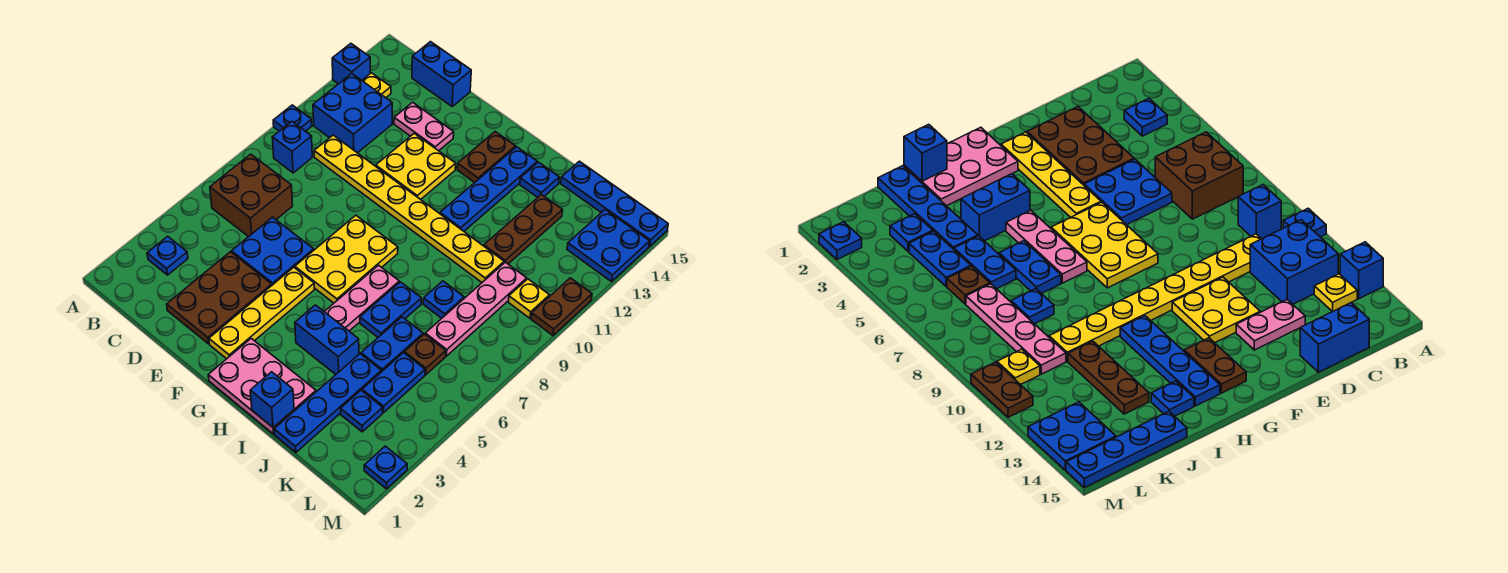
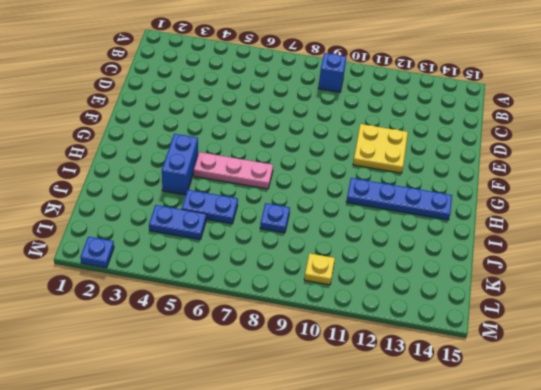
none -> blue 1x1 plate [273,105,312,131]
none -> blue 1x1 brick [332,44,370,84]
none -> blue 1x1 plate [147,236,188,275]
none -> brown 2x2 brick [210,154,293,237]

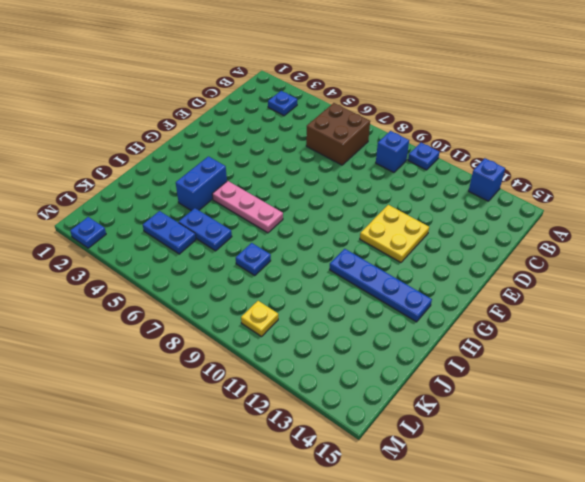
none -> blue 2x2 brick [313,74,392,153]
none -> yellow 1x1 plate [362,73,391,98]
none -> yellow 1x8 plate [314,135,504,282]
none -> blue 1x2 brick [412,42,471,106]

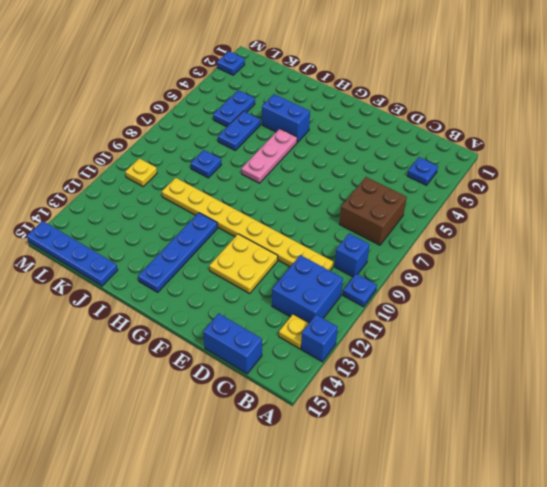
none -> brown 2x3 plate [167,252,272,344]
none -> blue 2x2 plate [232,217,314,285]
none -> pink 1x2 plate [394,102,454,151]
none -> yellow 1x4 plate [209,267,315,359]

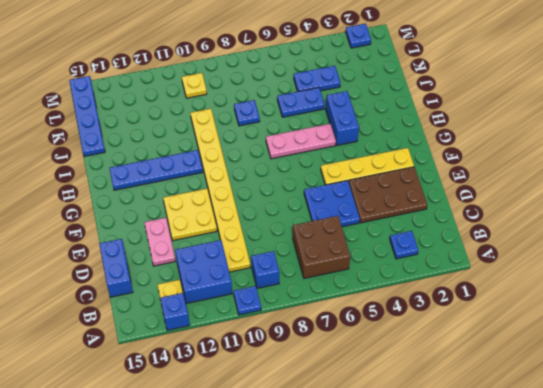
none -> yellow 2x3 plate [295,215,398,303]
none -> pink 2x3 plate [208,338,316,434]
none -> brown 1x2 plate [457,132,516,183]
none -> blue 1x2 plate [360,282,421,337]

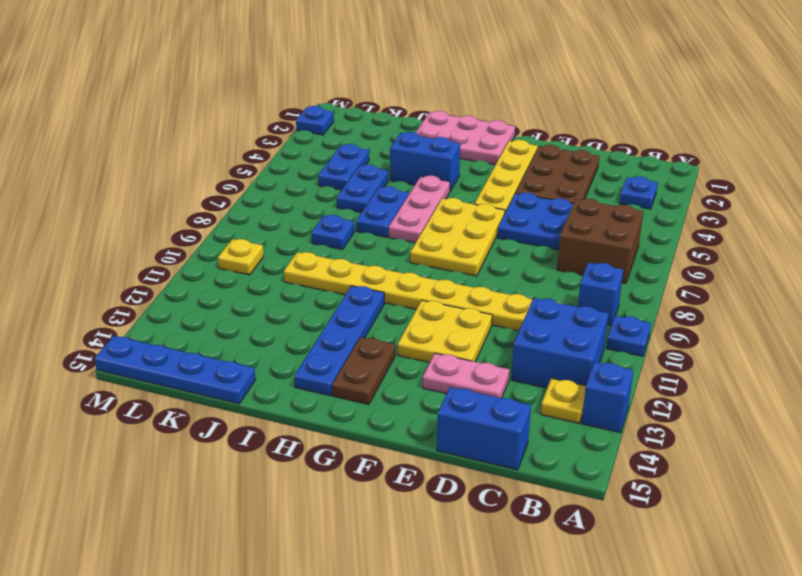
none -> blue 1x1 plate [520,162,559,198]
none -> blue 1x4 plate [274,354,381,452]
none -> brown 1x3 plate [484,195,563,264]
none -> blue 1x1 plate [341,390,383,432]

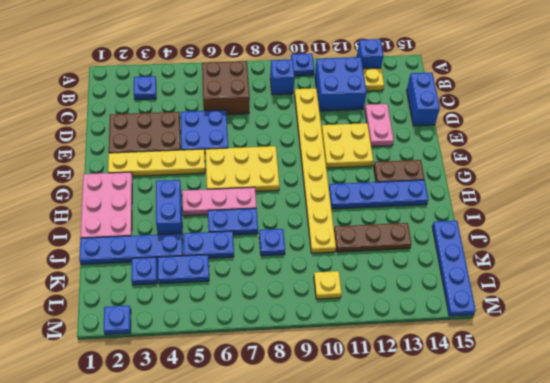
none -> blue 1x1 plate [520,162,559,198]
none -> brown 1x1 plate [404,334,446,375]
none -> pink 1x4 plate [425,262,527,356]
none -> blue 2x2 plate [567,210,650,282]

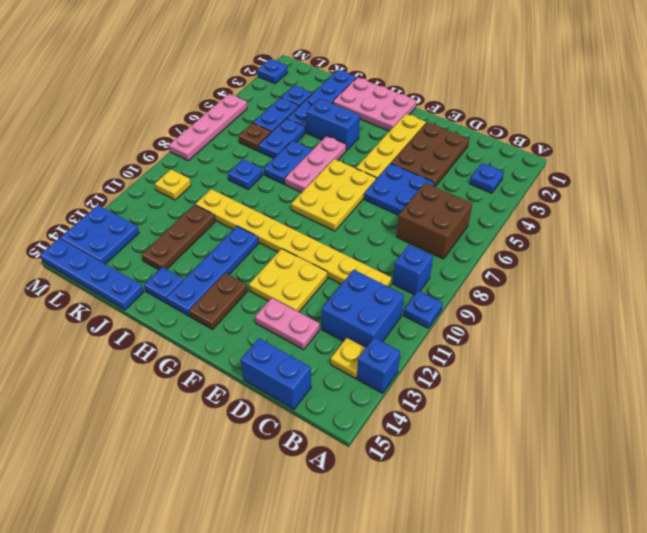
pink 1x4 plate [169,94,247,161] -> pink 1x4 plate moved to [425,262,527,356]
none -> brown 1x2 plate [531,278,592,335]
none -> blue 1x1 brick [250,372,294,427]

